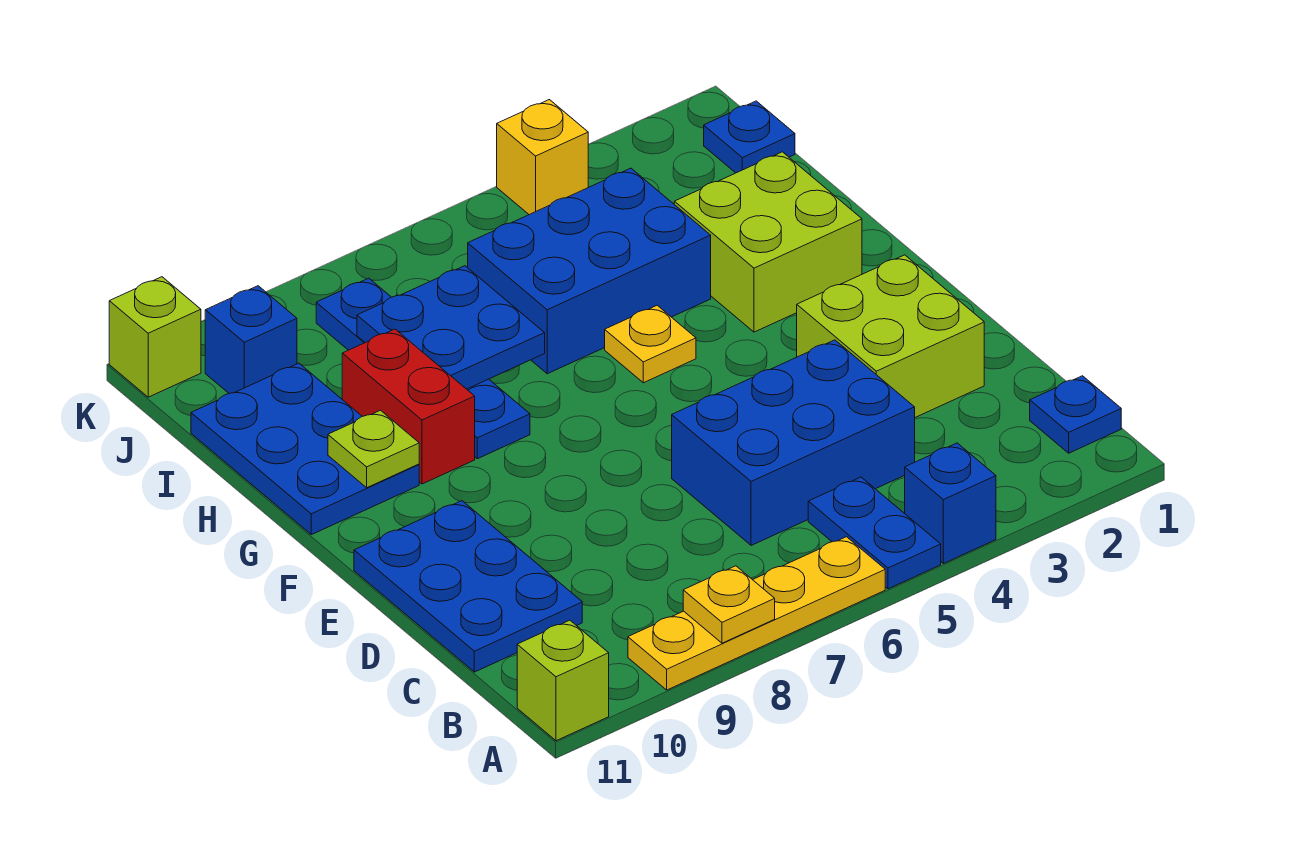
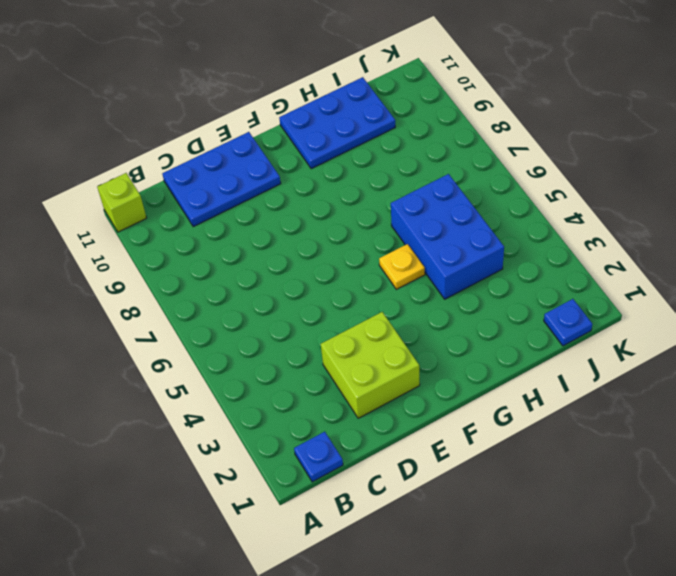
none -> blue 1x1 brick [905,443,996,564]
none -> blue 1x2 plate [808,477,941,589]
none -> yellow 1x4 plate [628,537,885,690]

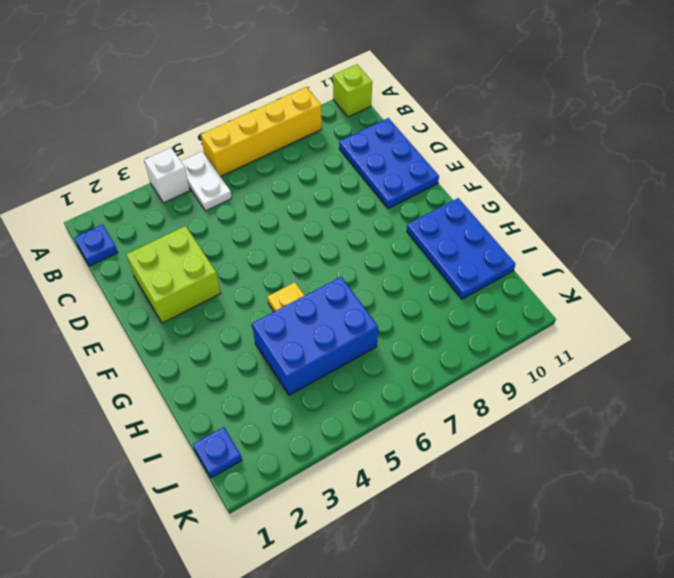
white 1x1 brick [144,148,190,203] -> blue 1x1 brick [905,443,996,564]
white 1x2 plate [181,152,232,211] -> blue 1x2 plate [808,477,941,589]
yellow 1x4 brick [201,87,322,177] -> yellow 1x4 plate [628,537,885,690]
none -> blue 2x3 brick [672,340,915,545]
none -> lime 2x2 brick [674,152,862,332]
none -> blue 1x4 plate [316,278,530,459]

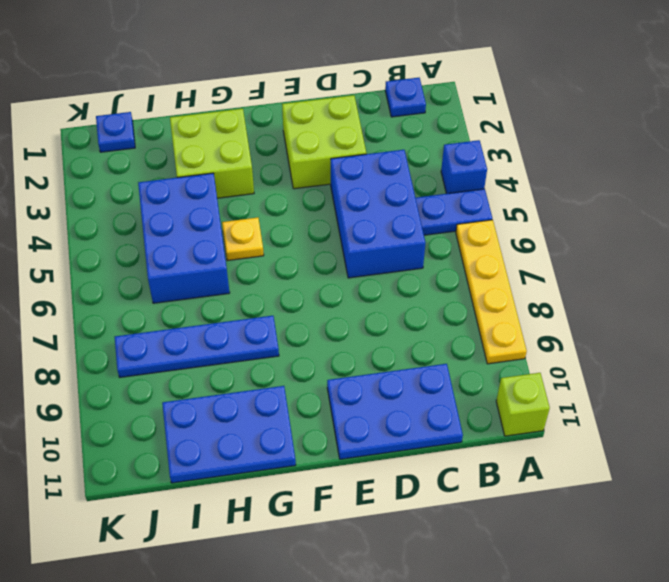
none -> red 1x2 brick [342,329,475,484]
none -> blue 1x1 brick [205,286,297,394]
none -> yellow 1x1 brick [497,100,588,215]

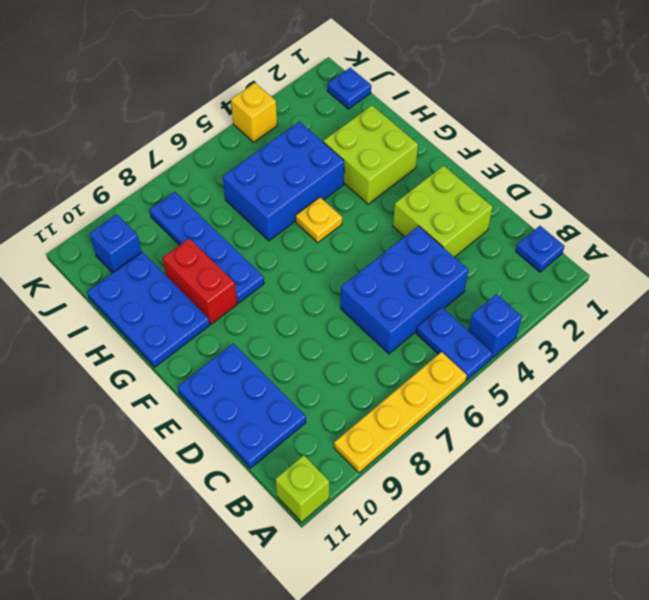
none -> lime 1x1 brick [109,277,201,397]
none -> yellow 1x1 plate [683,566,775,643]
none -> lime 1x1 plate [328,410,419,488]

